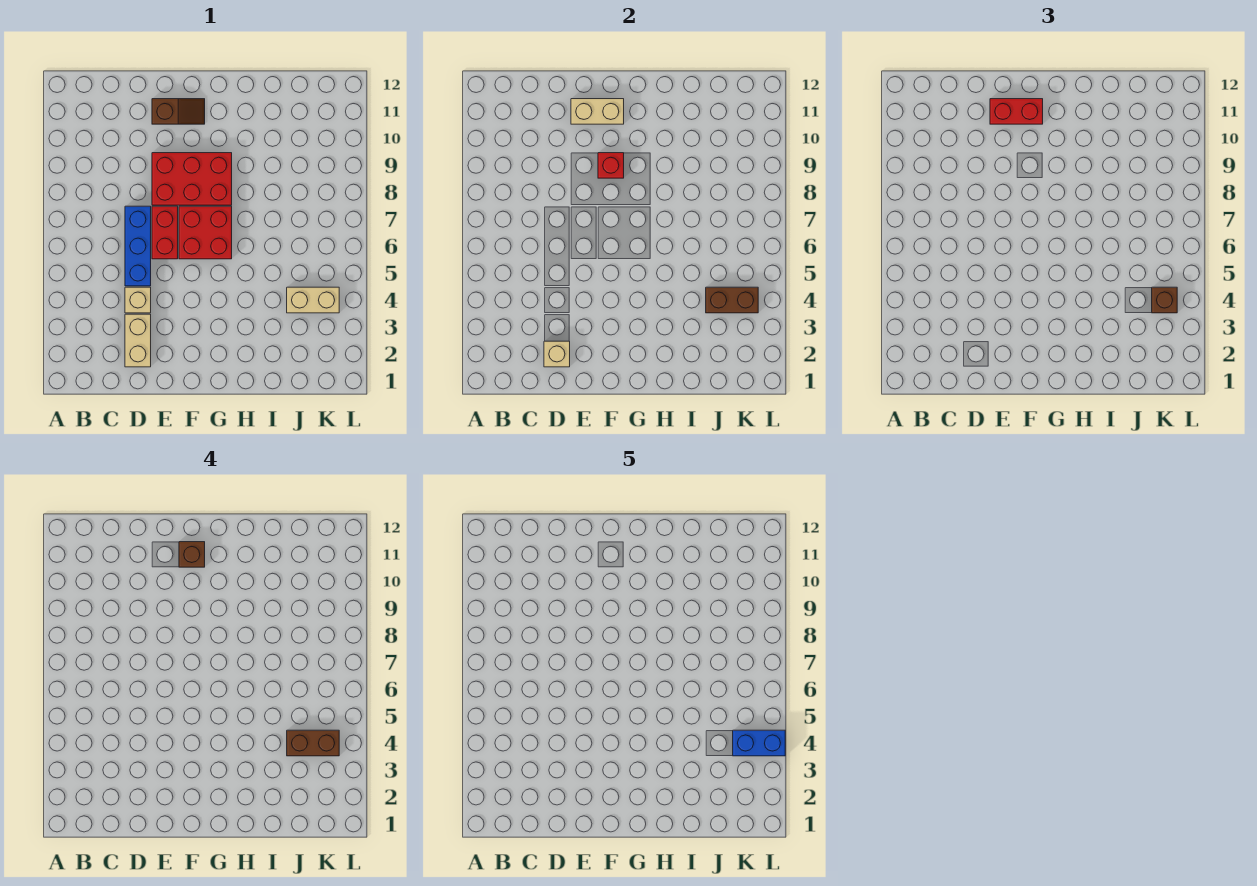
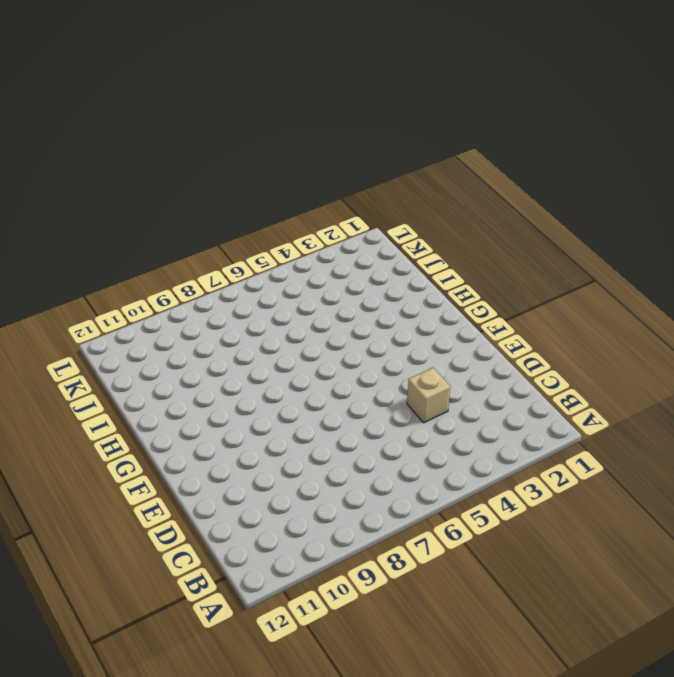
none -> tan 1x2 brick [125,314,151,367]
none -> blue 1x3 brick [125,206,151,286]
none -> red 1x2 brick [152,206,178,259]

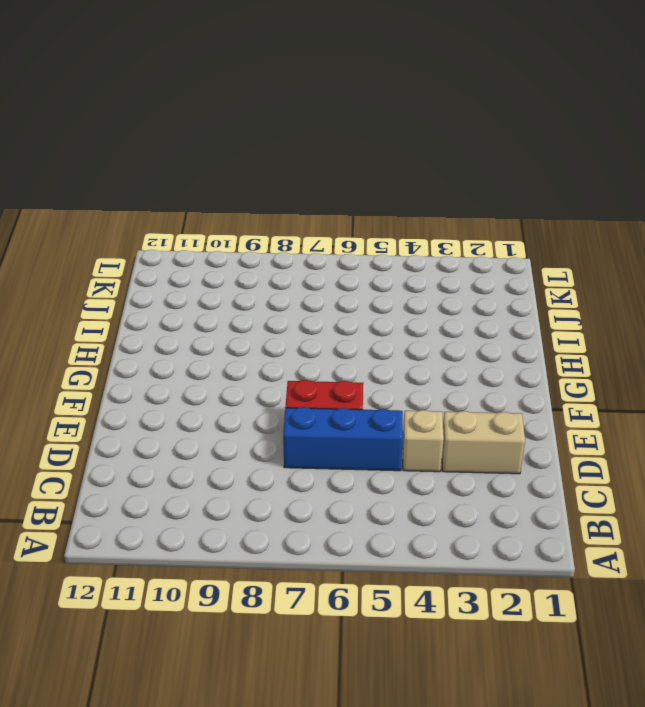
none -> red 2x3 brick [152,153,232,205]
none -> brown 1x2 slope [152,99,205,124]
none -> red 2x2 brick [179,206,232,259]

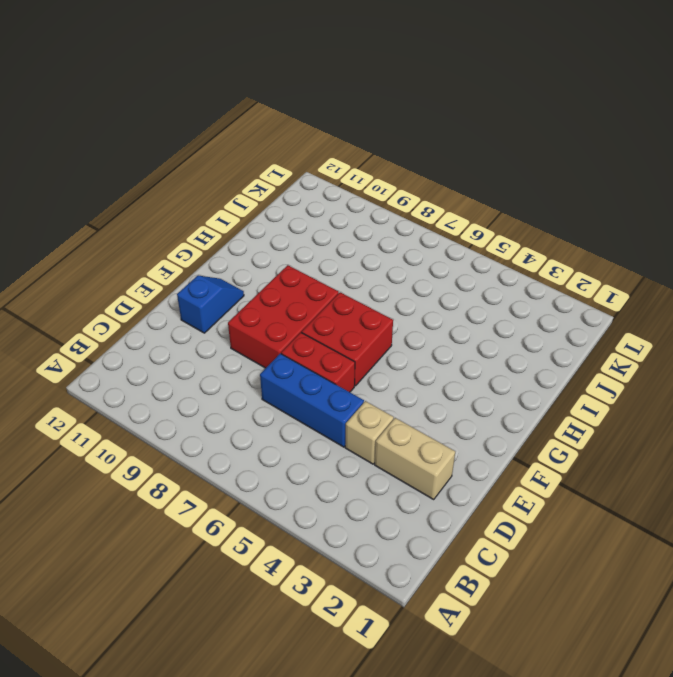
blue 1x2 slope [177,276,244,333] -> brown 1x2 slope [152,99,205,124]
none -> tan 1x2 brick [287,287,339,313]
none -> tan 1x1 brick [544,341,570,367]
none -> tan 1x2 brick [571,99,624,124]

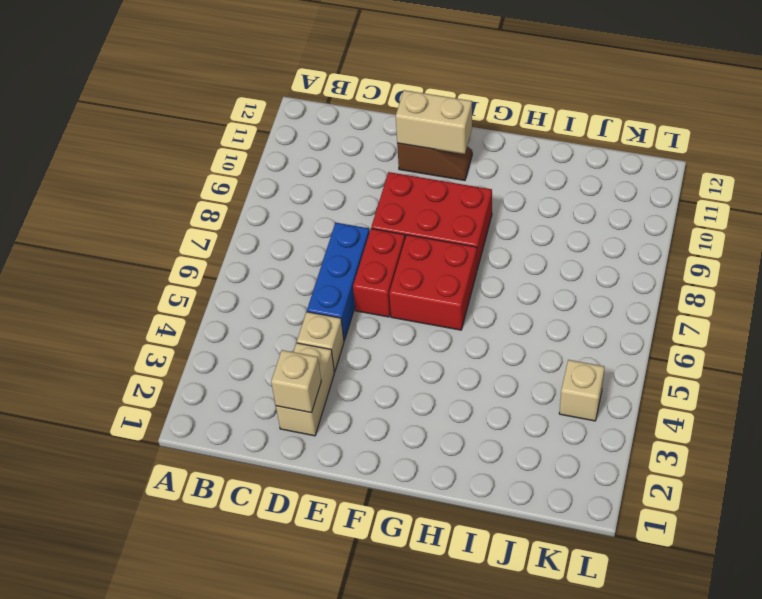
tan 1x1 brick [559,360,605,421] -> tan 1x2 brick [287,287,339,313]
none -> red 1x1 brick [598,153,624,178]
none -> brown 1x2 brick [706,287,758,313]
none -> red 1x2 brick [990,99,1043,124]

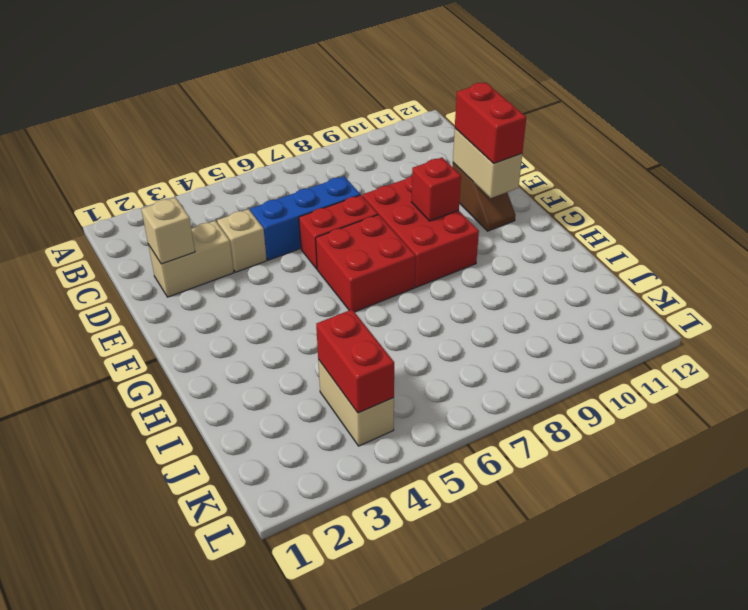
red 1x2 brick [316,309,394,413] -> brown 1x2 brick [706,287,758,313]
none -> brown 1x1 brick [1152,287,1177,313]
none -> brown 1x1 brick [179,542,205,567]
none -> brown 1x2 brick [287,730,339,756]

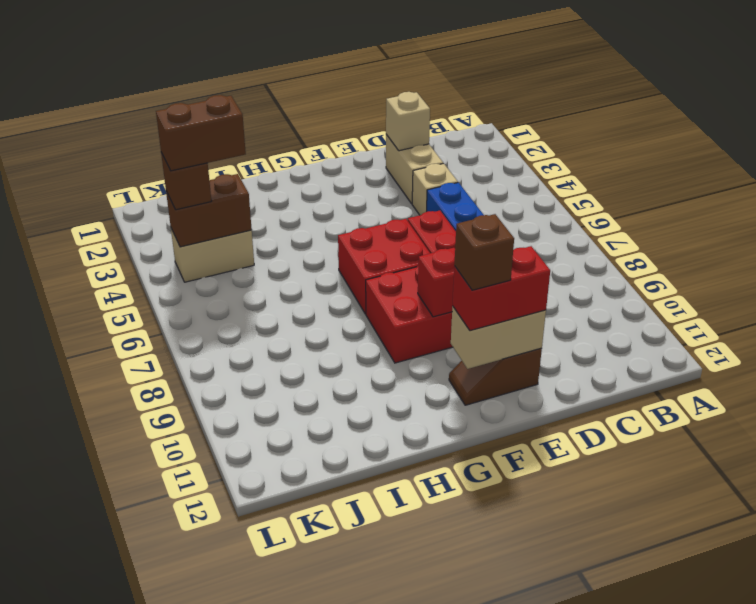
none -> blue 1x2 brick [733,730,785,756]

